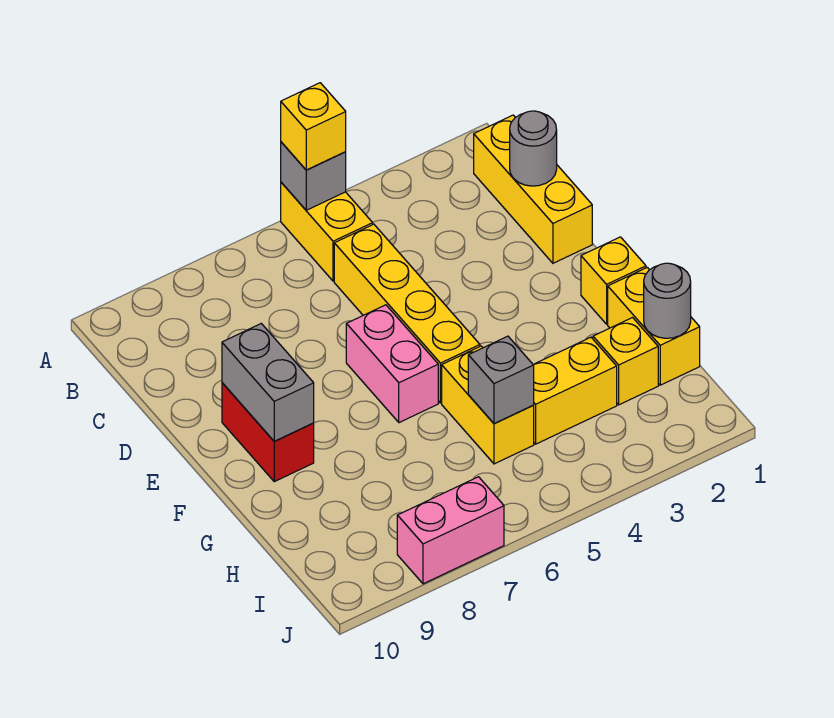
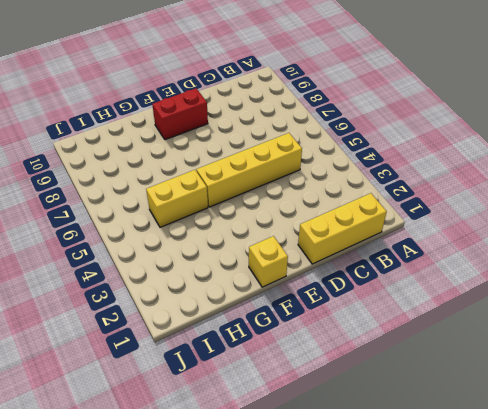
none -> yellow 1x2 brick [281,182,373,281]
none -> pink 1x2 brick [346,305,438,423]
none -> yellow 1x2 brick [608,267,700,385]

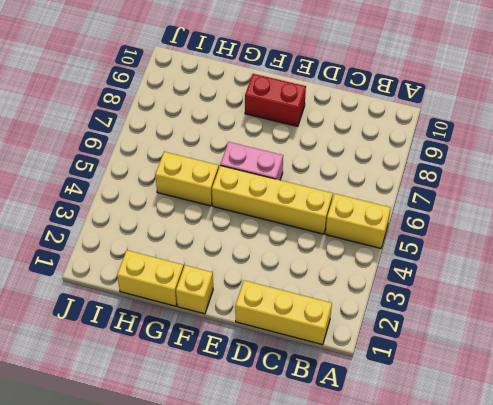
none -> yellow 1x1 brick [593,318,658,405]
none -> yellow 1x2 brick [533,337,617,444]
none -> pink 1x2 brick [397,477,504,584]

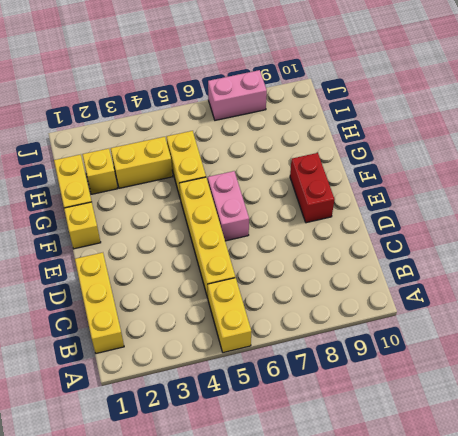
none -> grey 1x1 brick [281,142,346,210]
none -> grey 1x1 round brick [510,111,557,186]
none -> grey 1x2 brick [222,324,314,441]

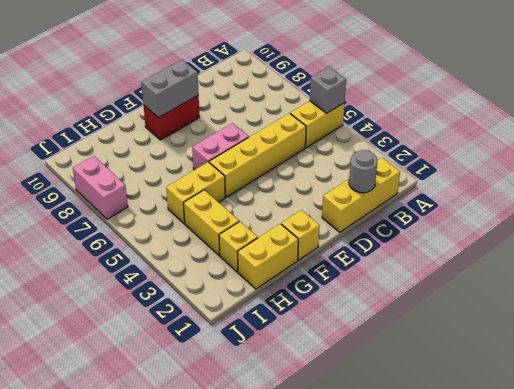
none -> grey 1x1 round brick [644,263,691,338]
none -> grey 1x1 brick [468,336,534,424]
none -> yellow 1x1 brick [281,83,346,170]

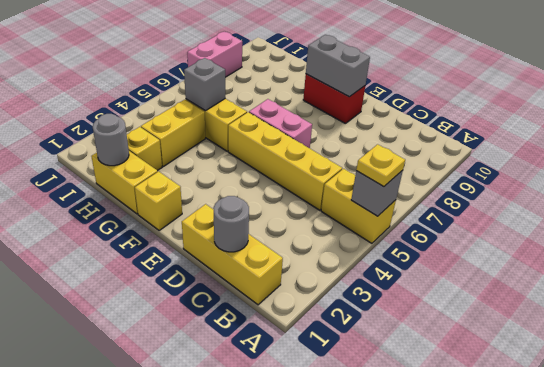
yellow 1x1 plate [356,144,405,187] -> yellow 1x1 brick [281,83,346,170]

